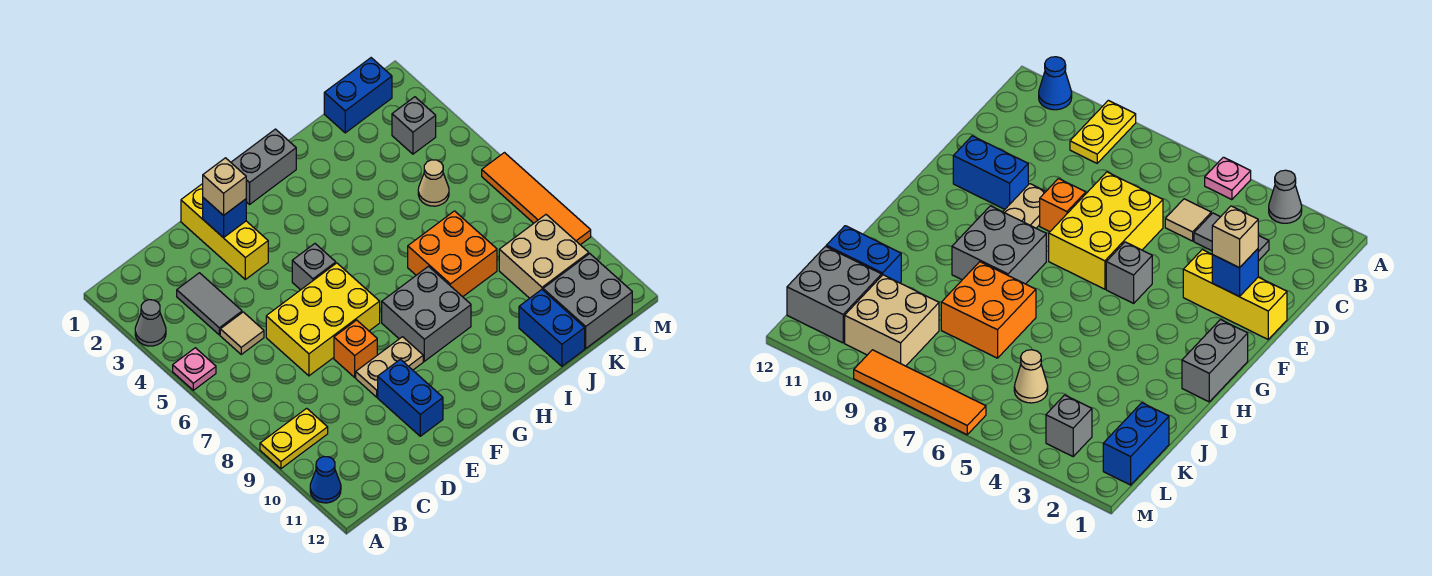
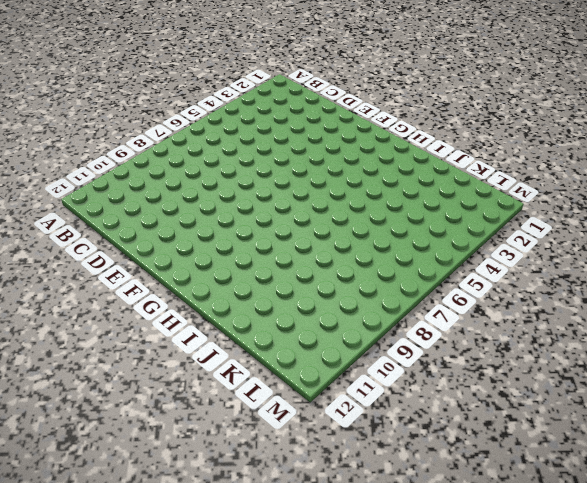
none -> grey 1x1 cone [135,300,166,346]
none -> pink 1x1 plate [173,348,216,390]
none -> yellow 1x2 plate [260,408,328,469]

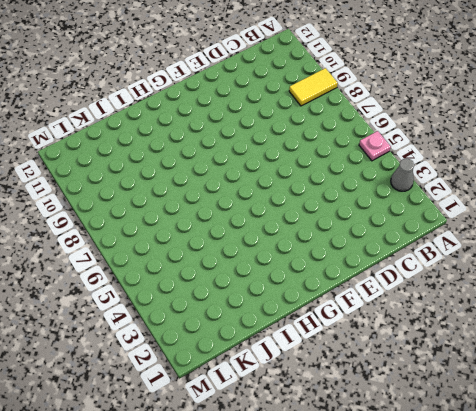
yellow 1x2 tile [289,68,338,106] -> yellow 1x2 plate [260,408,328,469]
none -> blue 1x1 cone [310,457,341,503]
none -> grey 1x2 tile [177,273,242,335]
none -> tan 1x1 tile [220,312,264,354]

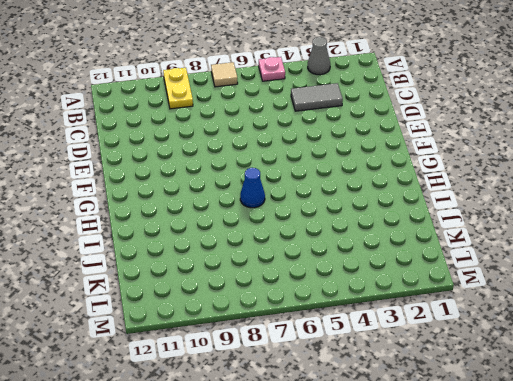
tan 1x1 tile [211,62,238,87] -> tan 1x1 tile moved to [220,312,264,354]
blue 1x1 cone [240,168,265,208] -> blue 1x1 cone moved to [310,457,341,503]
none -> yellow 2x3 brick [266,263,380,376]
none -> yellow 1x3 brick [181,184,268,279]
none -> orange 1x1 brick [334,320,377,377]

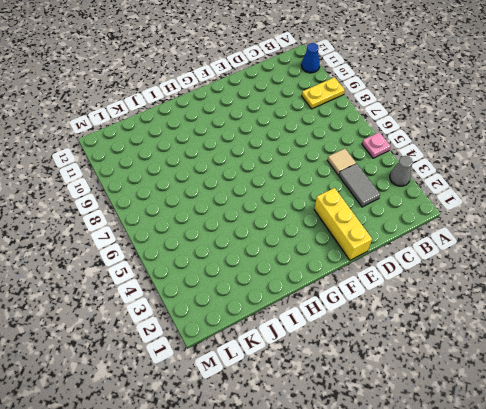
none -> yellow 2x3 brick [266,263,380,376]
none -> orange 1x1 brick [334,320,377,377]
none -> tan 1x2 plate [356,337,423,397]

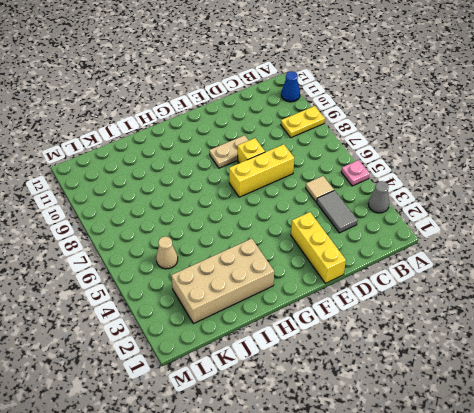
yellow 1x3 brick [229,144,294,197] -> yellow 2x3 brick [266,263,380,376]
yellow 1x1 brick [238,138,265,163] -> orange 1x1 brick [334,320,377,377]
tan 2x4 brick [171,239,274,324] -> none
none -> blue 1x2 brick [378,359,443,436]
none -> grey 1x1 brick [292,244,336,290]
none -> grey 1x2 brick [231,129,296,204]

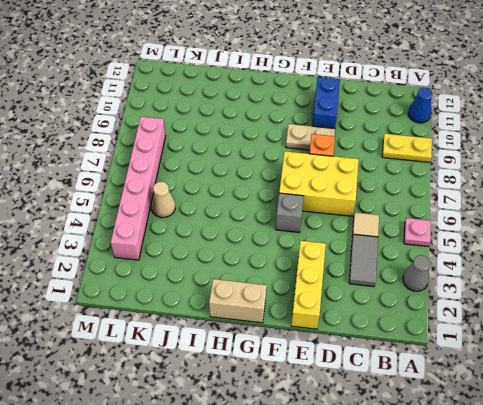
tan 1x2 brick [209,279,266,323] -> grey 1x2 brick [231,129,296,204]
pink 1x6 brick [111,117,166,260] -> grey 1x1 brick [392,97,436,154]
none -> grey 2x2 brick [382,266,471,361]
none -> orange 2x2 brick [408,211,497,297]
none -> blue 1x2 brick [519,290,585,366]

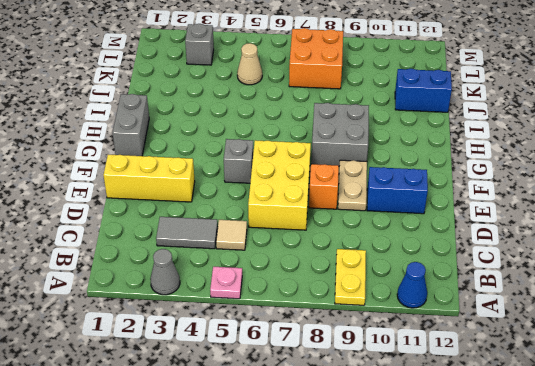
orange 2x2 brick [289,28,343,89] -> orange 2x2 brick moved to [408,211,497,297]
none -> blue 1x2 brick [324,58,392,133]
none -> tan 2x2 brick [499,215,589,298]
none -> grey 2x2 brick [543,254,632,348]

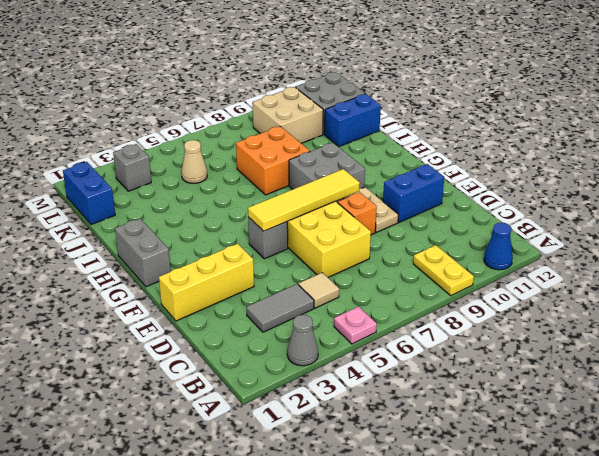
yellow 1x4 tile [248,169,360,231] -> none
none -> orange 1x4 tile [482,153,591,245]
none -> blue 1x1 brick [203,198,246,238]
none -> tan 1x1 brick [203,158,246,216]

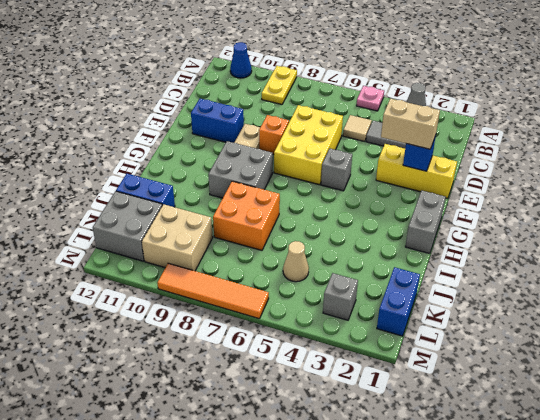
tan 1x2 brick [381,99,440,149] -> tan 1x1 brick [203,158,246,216]

